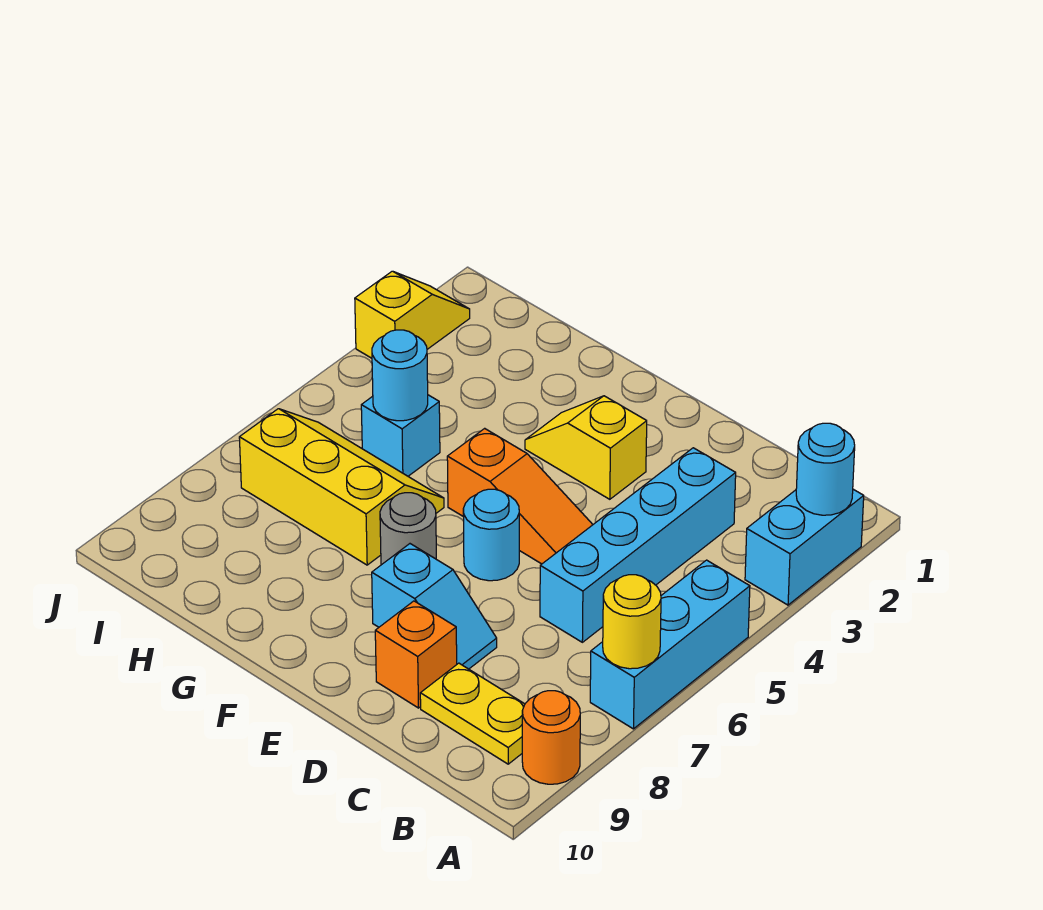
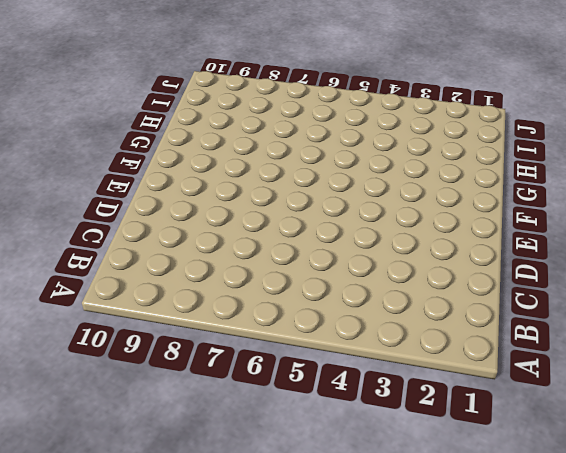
none -> cyan 1x2 brick [745,489,864,605]
none -> cyan 1x3 brick [590,560,750,729]
none -> orange 1x1 round brick [522,691,580,784]

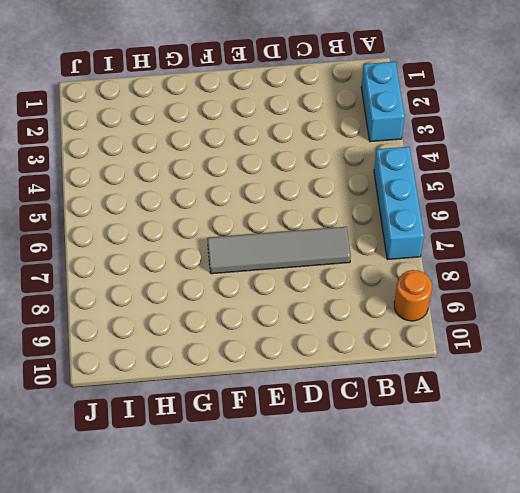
grey 1x4 tile [207,227,351,274] -> grey 1x1 round brick [380,493,436,565]
none -> yellow 1x2 plate [420,663,525,764]
none -> cyan 1x4 brick [540,448,736,642]
none -> orange 1x3 slope [447,428,593,564]

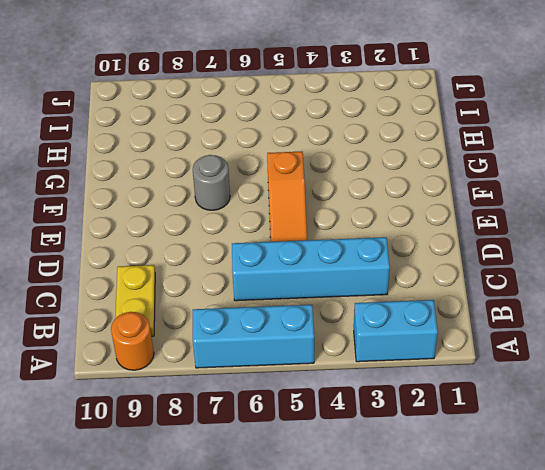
none -> cyan 1x2 slope [372,544,497,669]
none -> orange 1x1 brick [375,601,457,708]
none -> yellow 1x2 slope [525,396,647,499]

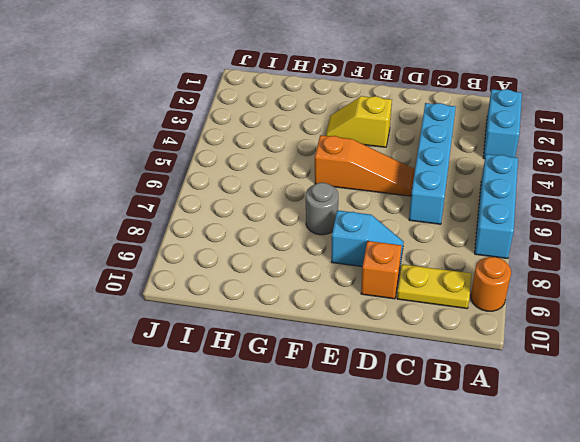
none -> cyan 1x1 round brick [463,489,519,581]
none -> yellow 2x3 slope [239,409,444,565]
none -> cyan 1x1 brick [361,395,440,476]

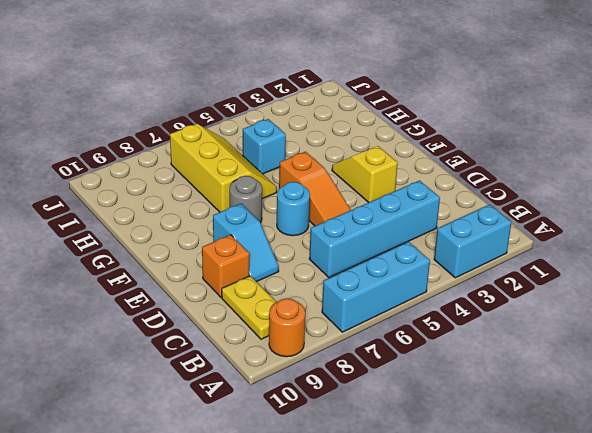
none -> yellow 1x2 slope [355,271,470,358]
none -> cyan 1x1 round brick [796,423,855,515]
none -> yellow 1x1 round brick [603,575,661,669]

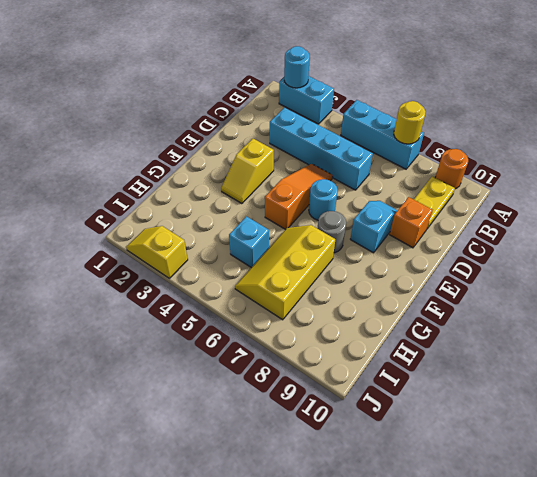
none -> cyan 1x1 round brick [372,330,428,421]

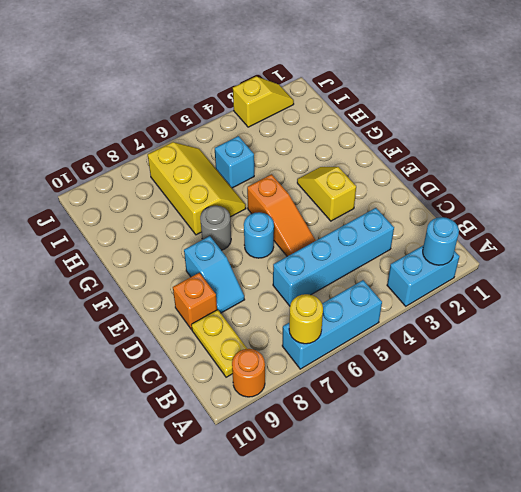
none -> cyan 1x1 round brick [372,330,428,421]

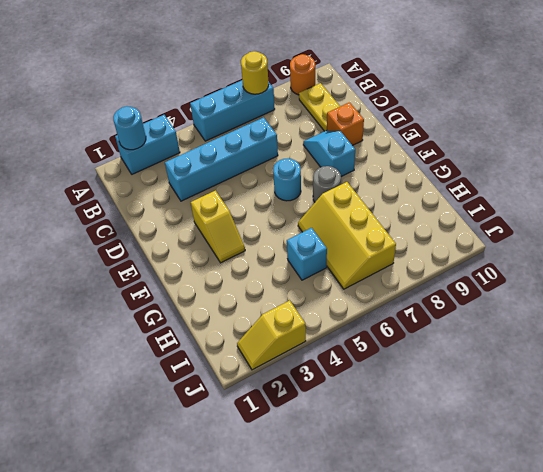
none -> orange 1x3 slope [447,428,593,564]
none -> cyan 1x1 round brick [372,330,428,421]

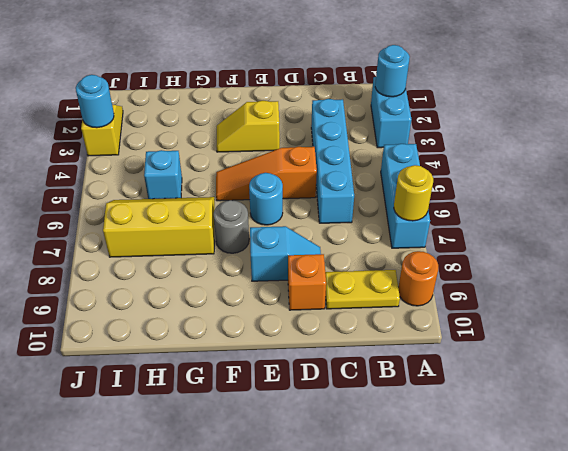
orange 1x3 slope [216,147,317,201] -> orange 1x3 slope turned to [447,428,593,564]
cyan 1x1 round brick [76,75,114,128] -> cyan 1x1 round brick moved to [372,330,428,421]

